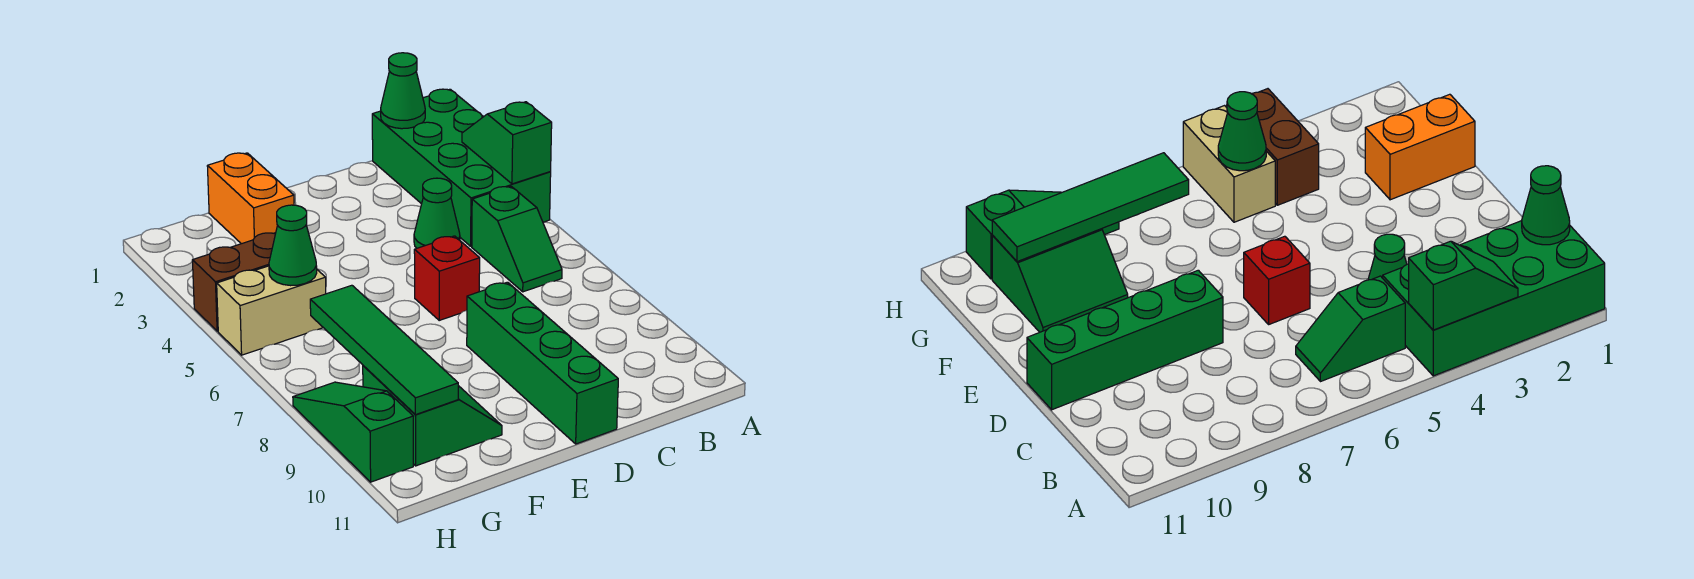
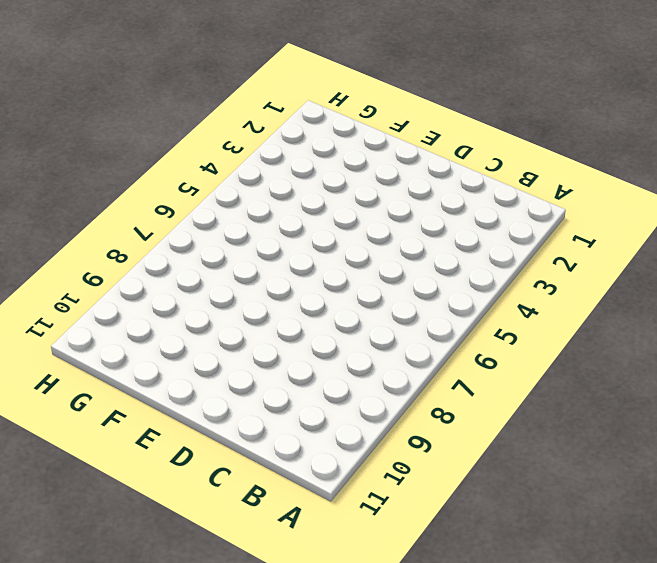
none -> green 2x4 brick [372,89,551,246]
none -> green 1x2 slope [472,186,562,292]
none -> green 1x1 cone [414,178,460,248]

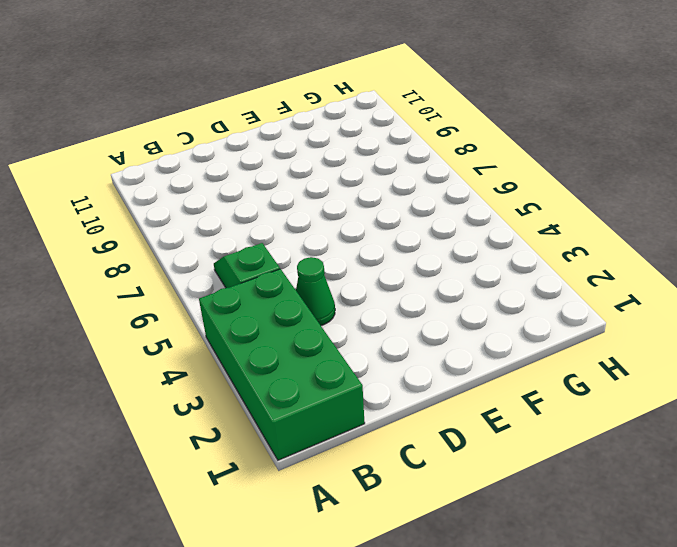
none -> red 1x1 brick [414,236,480,320]
none -> green 1x4 brick [467,282,618,444]
none -> orange 1x2 brick [207,153,294,244]

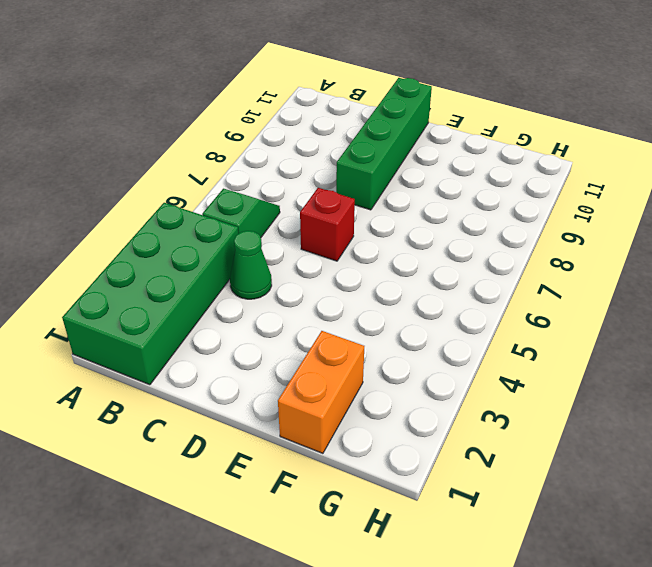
none -> green 2x2 slope [363,366,502,466]
none -> brown 1x2 brick [192,233,276,331]
none -> tan 1x2 brick [217,266,326,355]

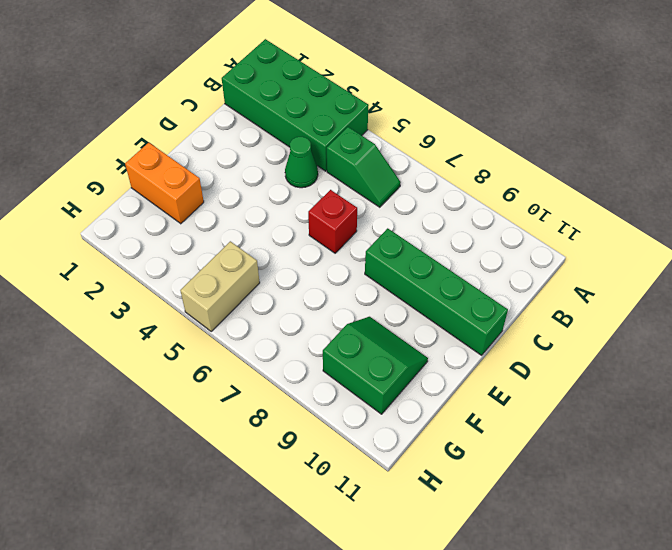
none -> brown 1x2 brick [192,233,276,331]
none -> green 1x3 slope [293,382,413,482]
none -> green 1x2 slope [462,102,552,184]

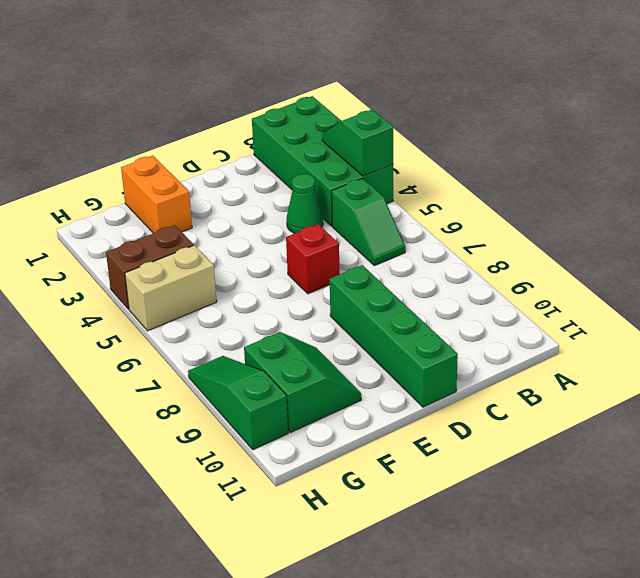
none -> green 1x1 cone [381,53,425,129]
none -> green 1x1 cone [269,205,317,286]
none -> green 1x4 tile [310,285,458,415]

